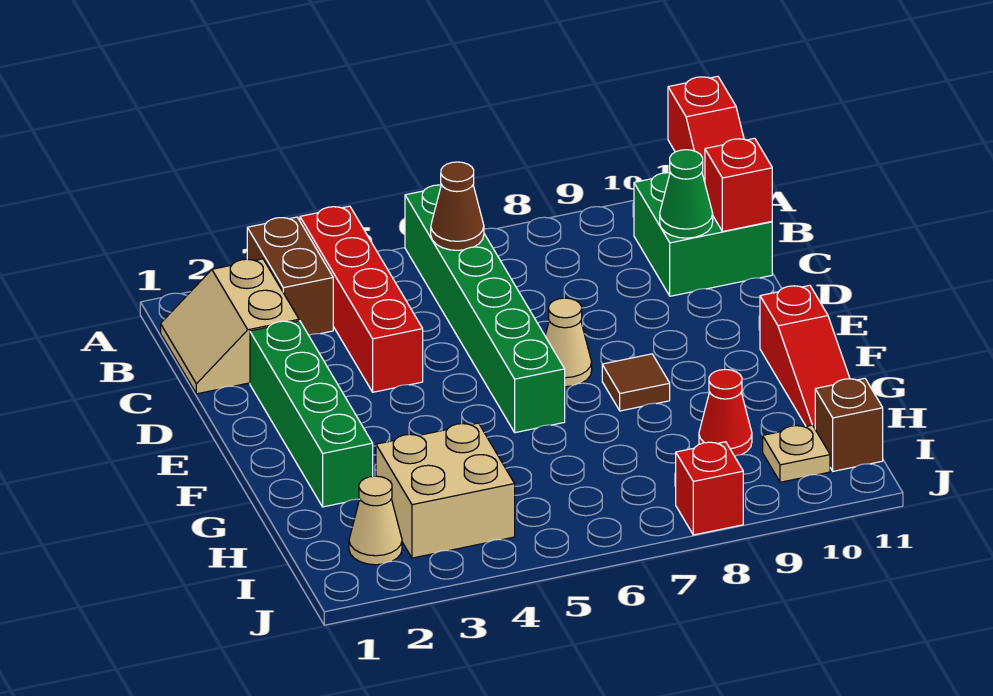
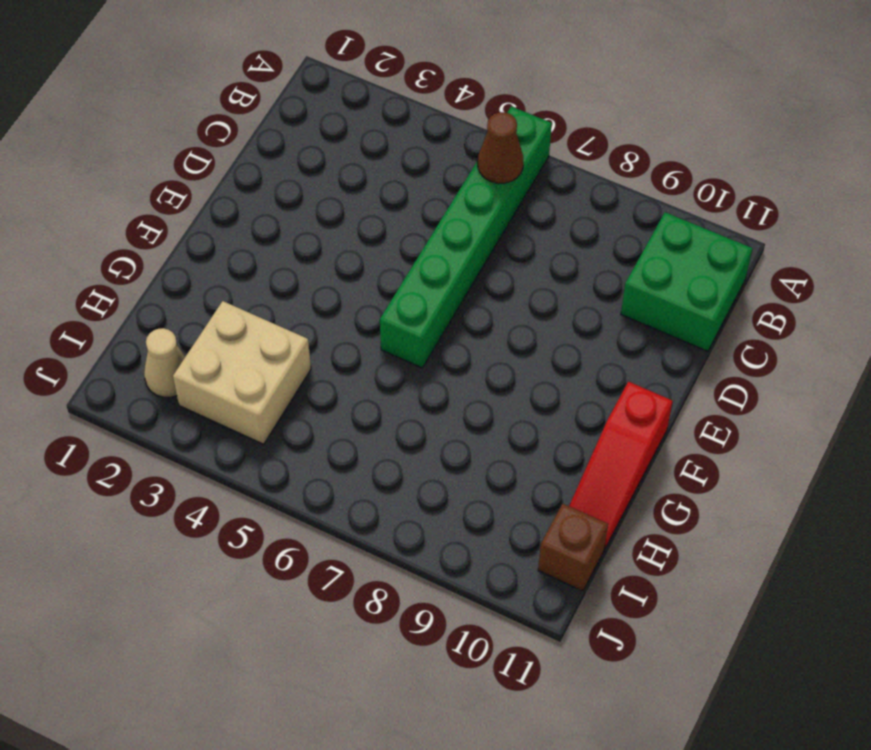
none -> brown 1x2 brick [247,217,333,335]
none -> red 1x4 brick [300,206,423,392]
none -> tan 2x2 slope [161,259,299,394]

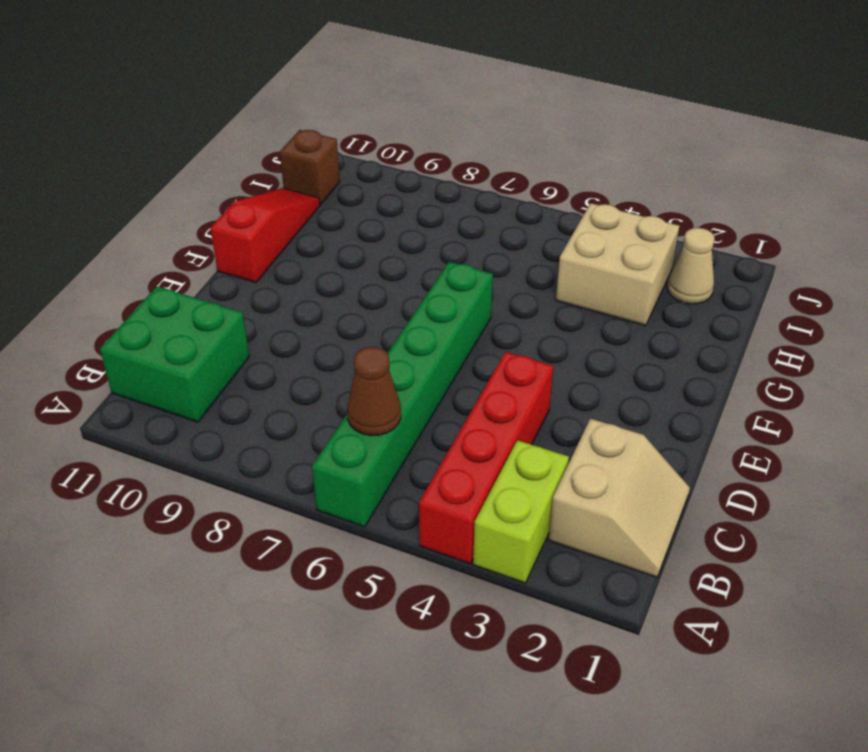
lime 1x2 brick [473,440,569,583] -> brown 1x2 brick [247,217,333,335]
none -> green 1x4 brick [250,321,373,507]
none -> tan 1x1 cone [545,298,592,387]
none -> brown 1x1 tile [602,354,670,411]

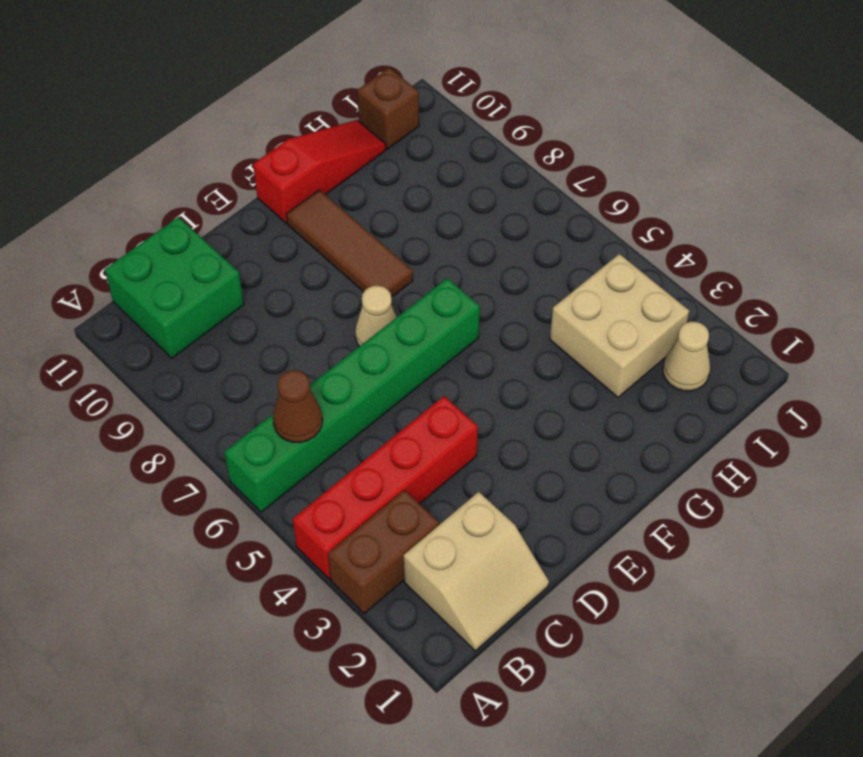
brown 1x3 tile [286,190,413,297] -> brown 1x1 tile [602,354,670,411]
none -> green 1x4 brick [250,321,373,507]
none -> red 1x1 cone [699,369,752,456]
none -> tan 1x1 plate [763,425,830,482]

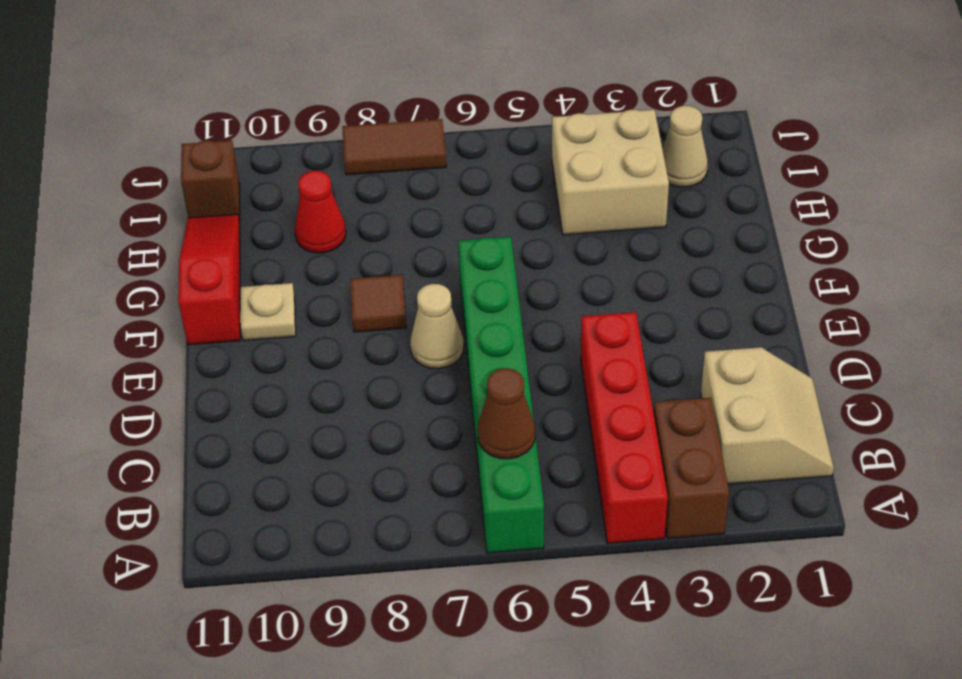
tan 1x1 plate [240,283,296,341] -> tan 1x1 plate moved to [763,425,830,482]
brown 1x2 tile [342,119,446,175] -> red 1x1 brick [676,442,743,535]
none -> green 2x2 brick [634,173,772,296]
none -> green 1x4 brick [250,321,373,507]
none -> red 1x2 slope [668,76,744,182]

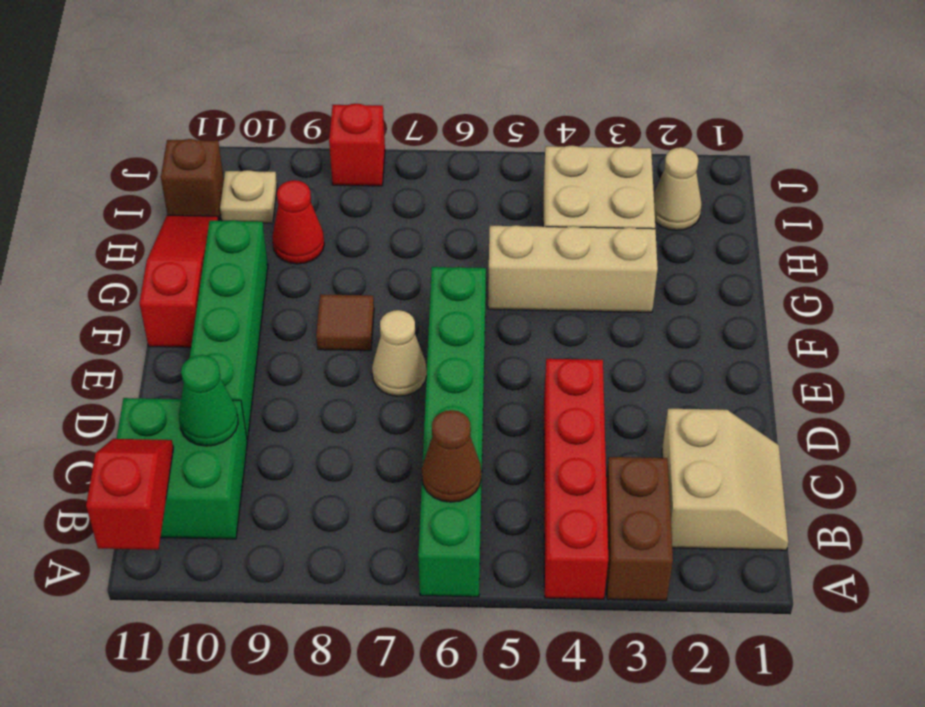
green 1x4 brick [190,220,268,440] -> green 1x4 brick moved to [250,321,373,507]
tan 1x3 brick [488,225,658,312] -> none
none -> red 1x1 brick [705,138,772,232]

